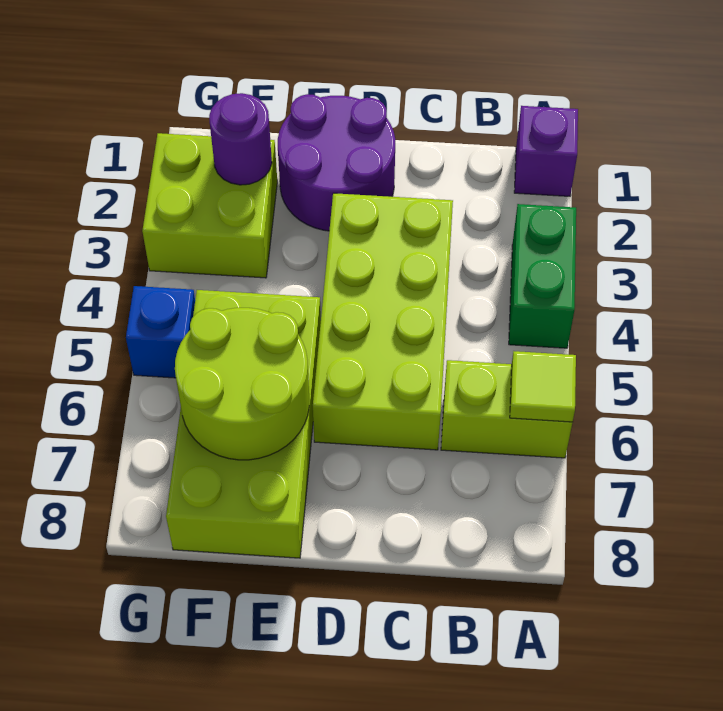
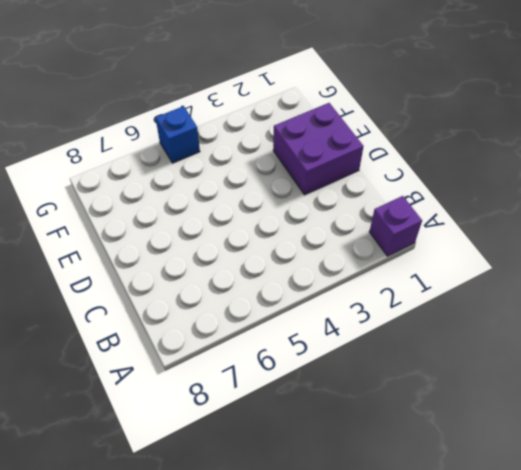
purple 2x2 brick [273,103,364,195] -> purple 2x2 round brick [278,94,395,231]
none -> green 1x2 brick [509,204,576,348]
none -> lime 1x2 brick [441,360,572,458]

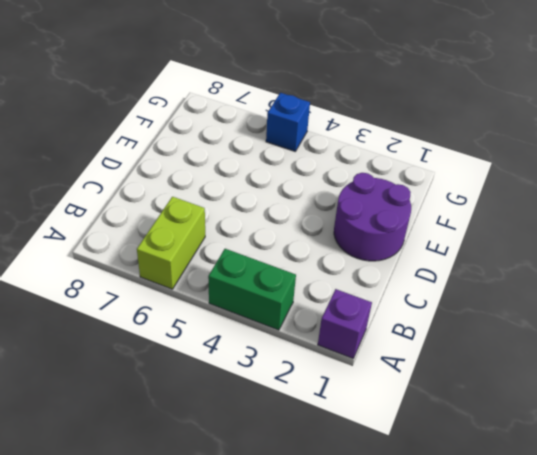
none -> lime 2x4 brick [313,193,453,450]
none -> lime 2x4 brick [166,290,321,558]

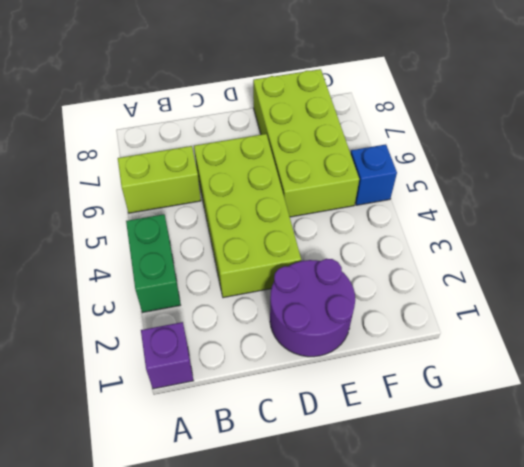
none -> lime 2x2 brick [142,133,277,278]
none -> lime 1x1 tile [510,351,576,422]

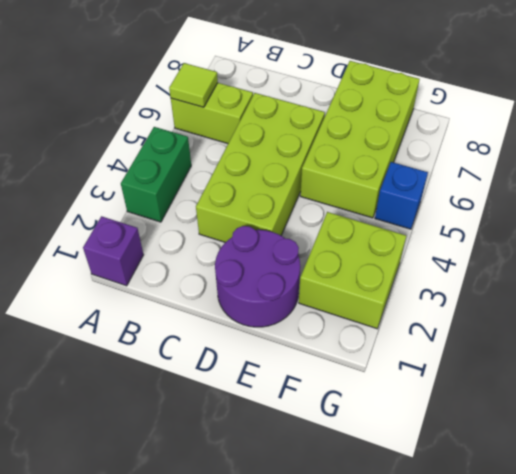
none -> lime 2x2 round brick [175,308,309,460]
none -> purple 1x1 round brick [209,93,272,185]

